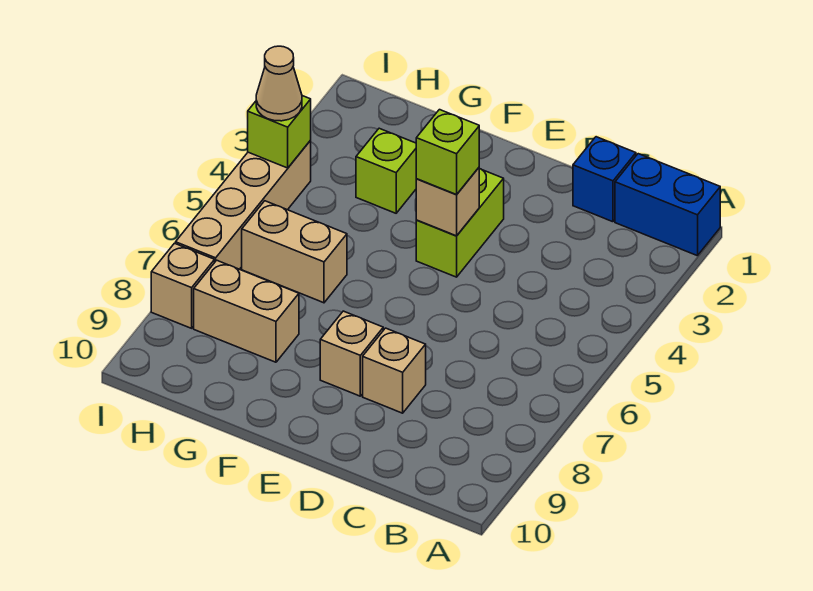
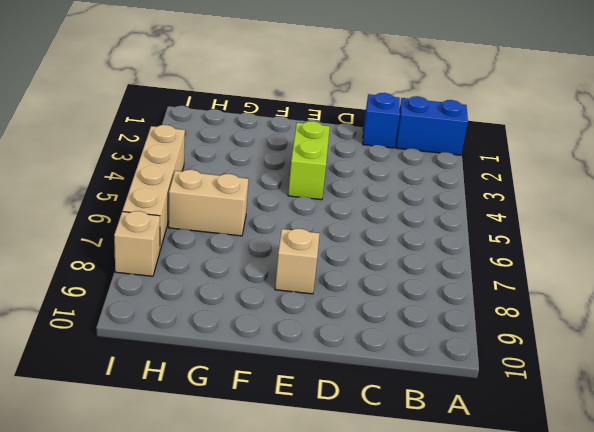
none -> tan 1x1 brick [363,328,426,413]
none -> lime 1x1 brick [356,128,416,213]
none -> tan 1x2 brick [194,260,299,362]

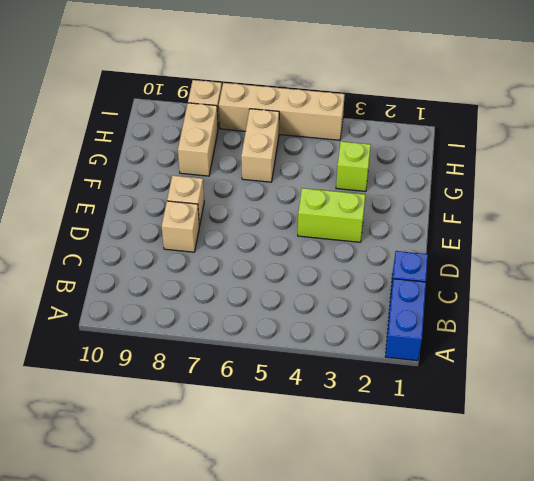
none -> tan 1x1 brick [416,168,479,236]
none -> lime 1x1 brick [248,96,311,168]
none -> lime 1x1 brick [416,110,479,195]

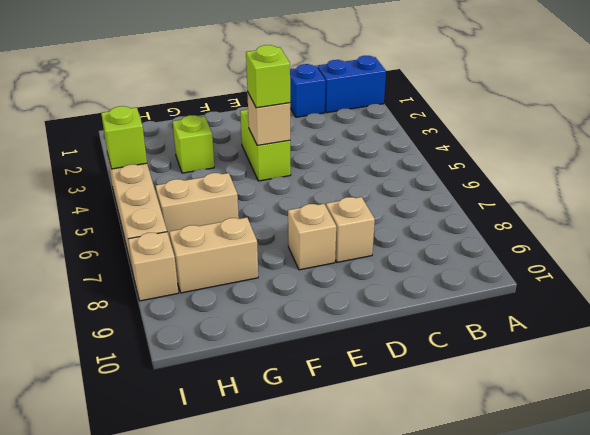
none -> tan 1x1 cone [256,46,302,121]

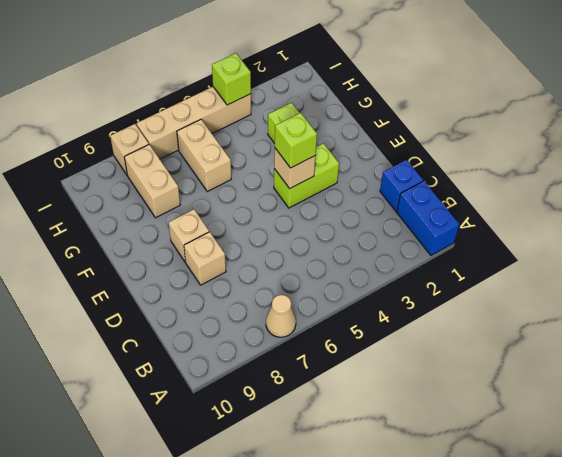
tan 1x1 cone [266,295,296,337] -> tan 1x1 cone moved to [256,46,302,121]

